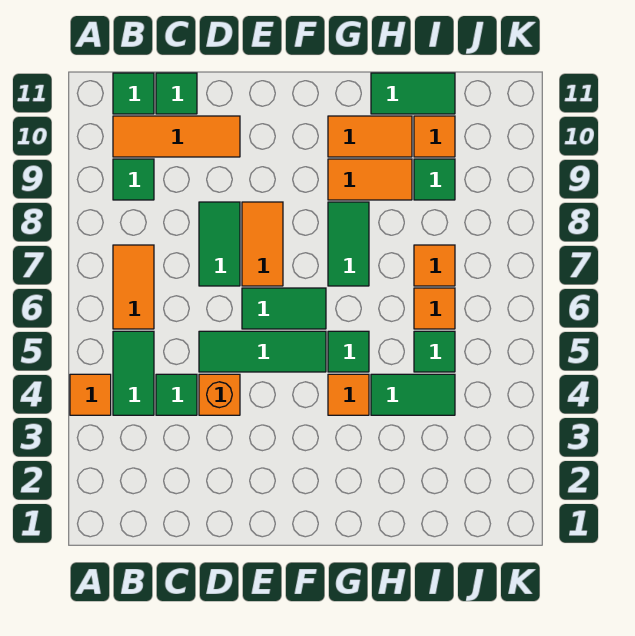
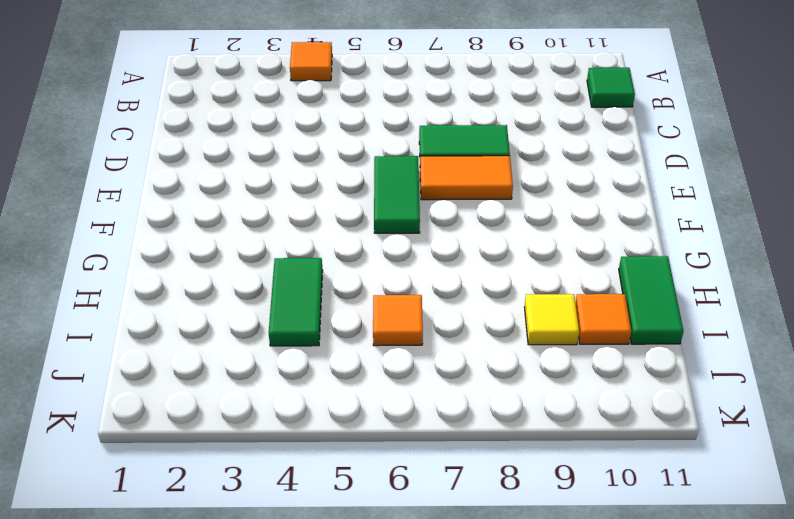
yellow 1x1 tile [524,294,579,345] -> green 1x1 tile [414,159,455,200]
none -> green 1x2 tile [113,331,154,415]
none -> orange 1x2 tile [113,245,154,329]
none -> green 1x1 tile [113,159,154,200]

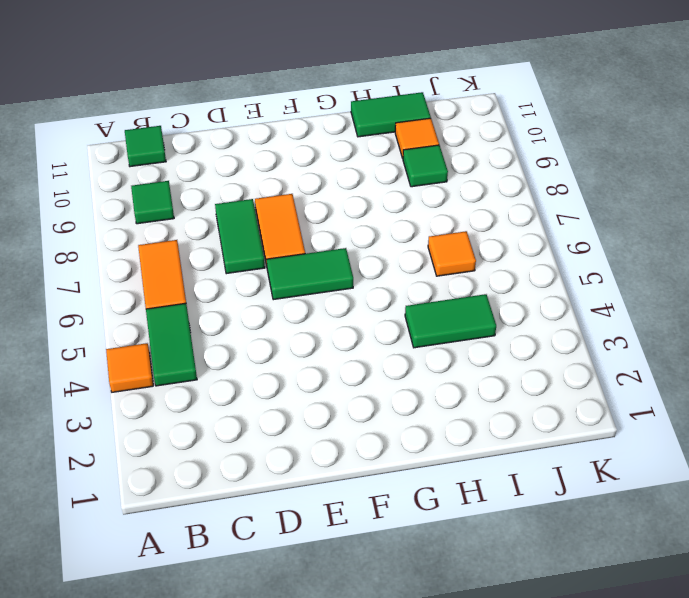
none -> orange 1x3 tile [113,116,240,157]
none -> green 1x1 tile [156,374,197,415]
none -> green 1x1 tile [156,73,197,114]

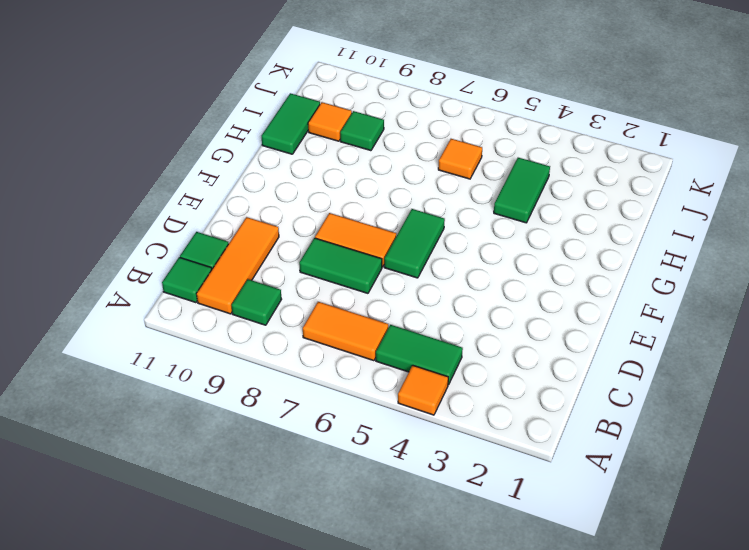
none -> green 1x1 tile [156,374,197,415]
none -> orange 1x1 brick [199,374,240,415]
none -> green 1x3 tile [199,331,326,372]

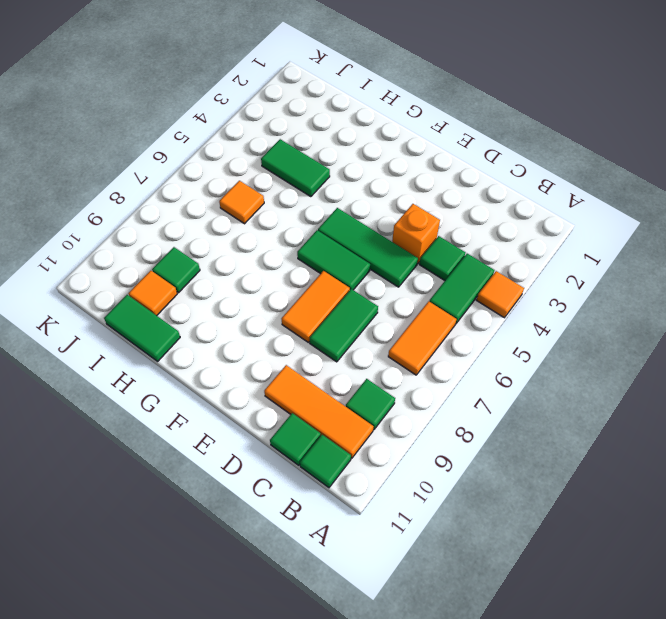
none -> orange 1x1 tile [328,374,369,415]
none -> green 1x1 tile [328,331,369,372]
none -> green 1x2 tile [328,202,369,286]

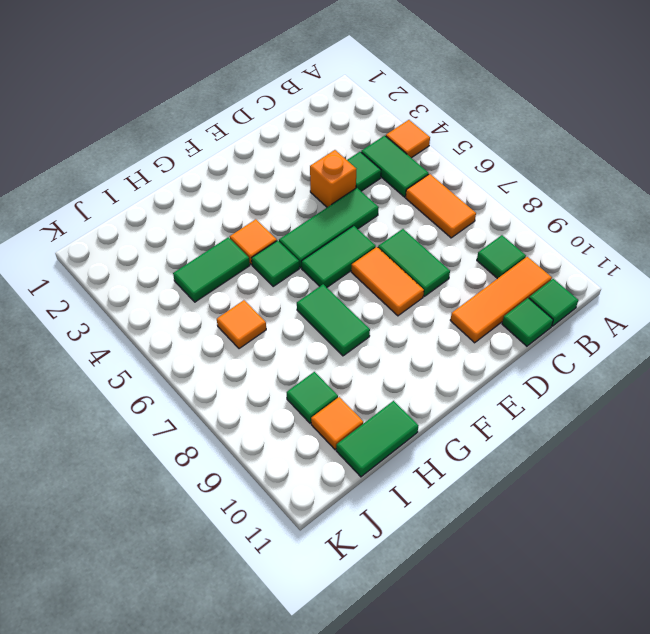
none -> orange 1x2 tile [328,159,412,200]
none -> orange 1x2 tile [328,116,412,157]
none -> green 1x1 tile [414,331,455,372]

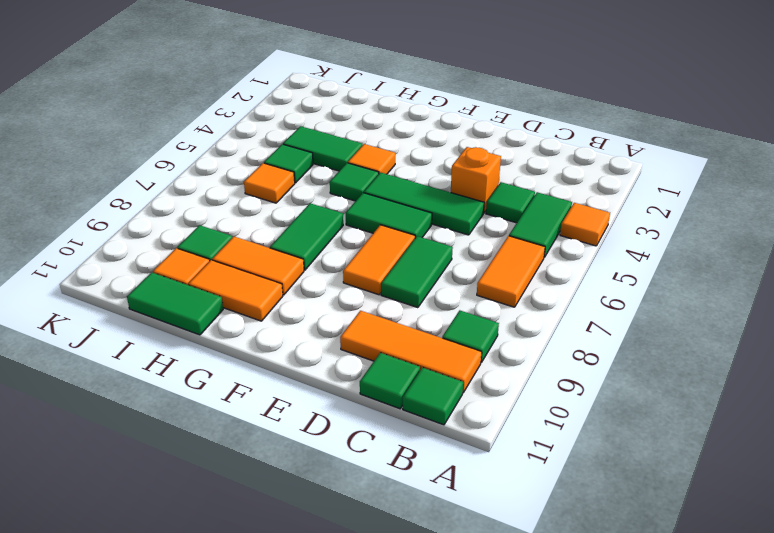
none -> orange 1x1 tile [414,245,455,286]

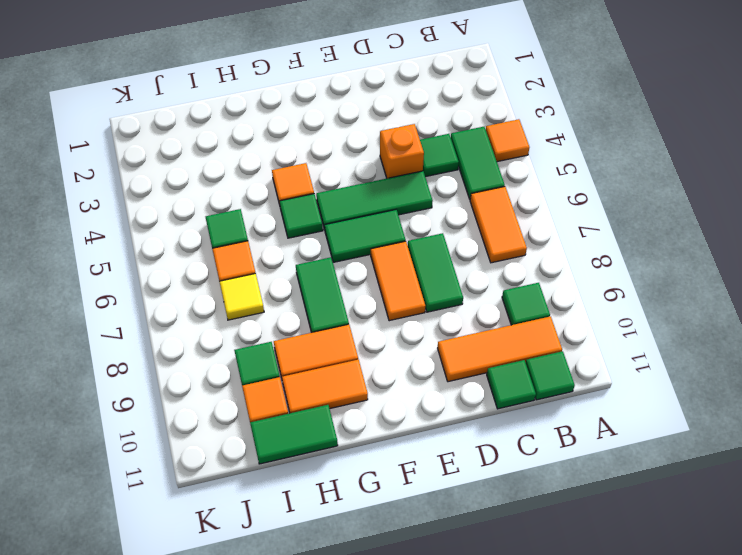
yellow 1x1 tile [219,274,264,320] -> orange 1x1 tile [414,245,455,286]
none -> green 1x2 tile [371,374,455,415]

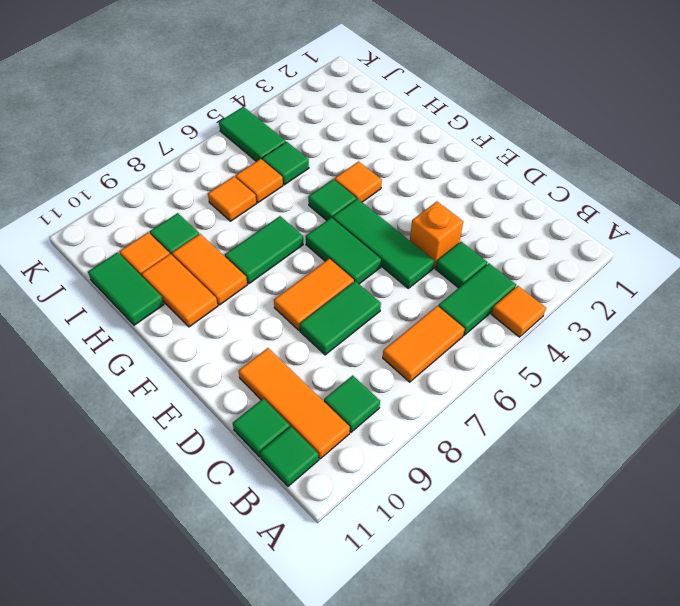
green 1x2 tile [219,107,286,161] -> green 1x2 tile moved to [371,374,455,415]

